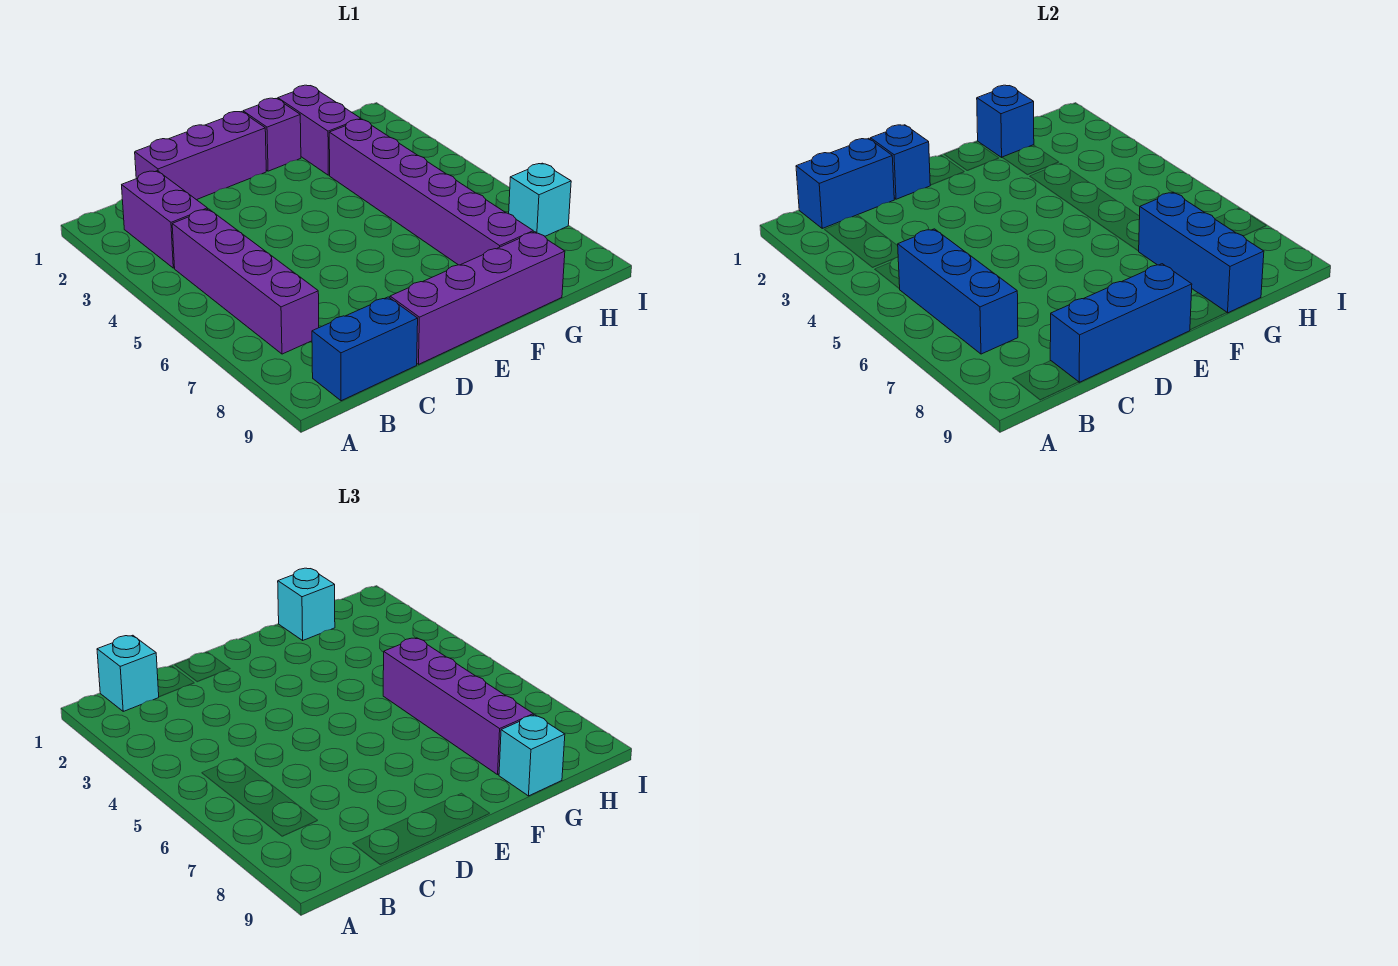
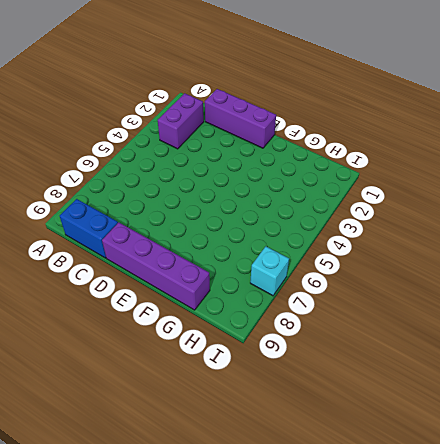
none -> purple 1x4 brick [172,209,319,354]
none -> purple 1x1 brick [243,98,301,171]
none -> purple 1x2 brick [278,85,361,175]

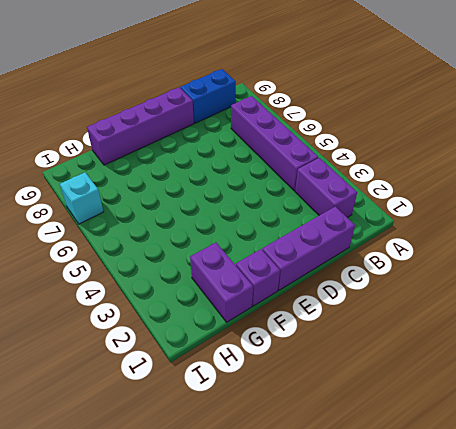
none -> purple 1x6 brick [329,119,533,265]
none -> blue 1x2 brick [796,138,894,228]
none -> blue 1x3 brick [898,229,1018,354]

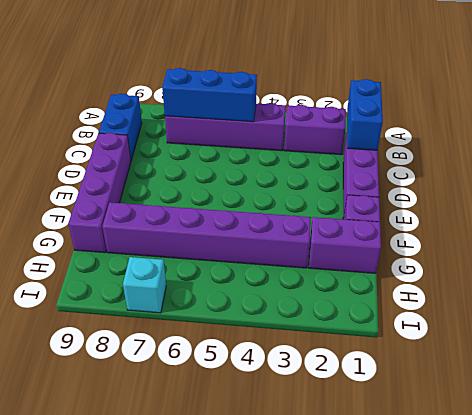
none -> blue 1x3 brick [1050,264,1192,382]
none -> blue 1x1 brick [871,125,930,199]
none -> blue 1x1 brick [977,85,1034,157]

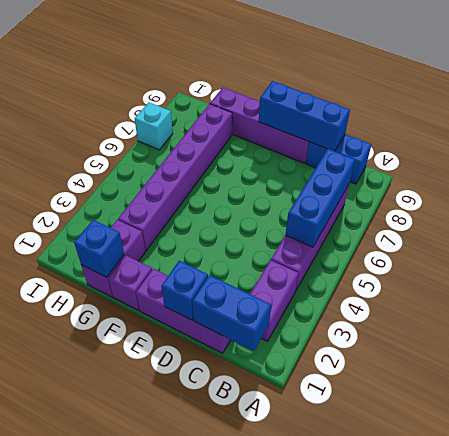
none -> blue 1x3 brick [1139,192,1264,313]
none -> cyan 1x1 brick [97,635,159,711]
none -> cyan 1x1 brick [278,568,335,640]

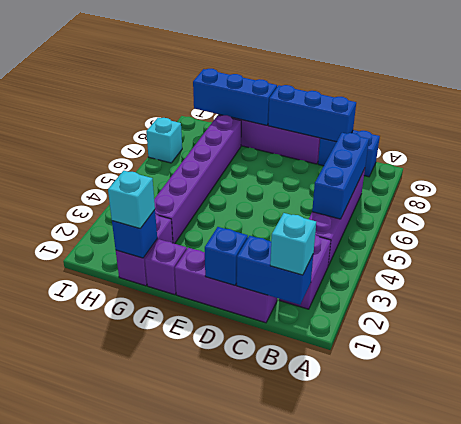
blue 1x3 brick [193,69,277,125] -> blue 1x3 brick turned to [1139,192,1264,313]
none -> purple 1x4 brick [383,638,533,775]
none -> cyan 1x1 brick [499,715,565,796]

